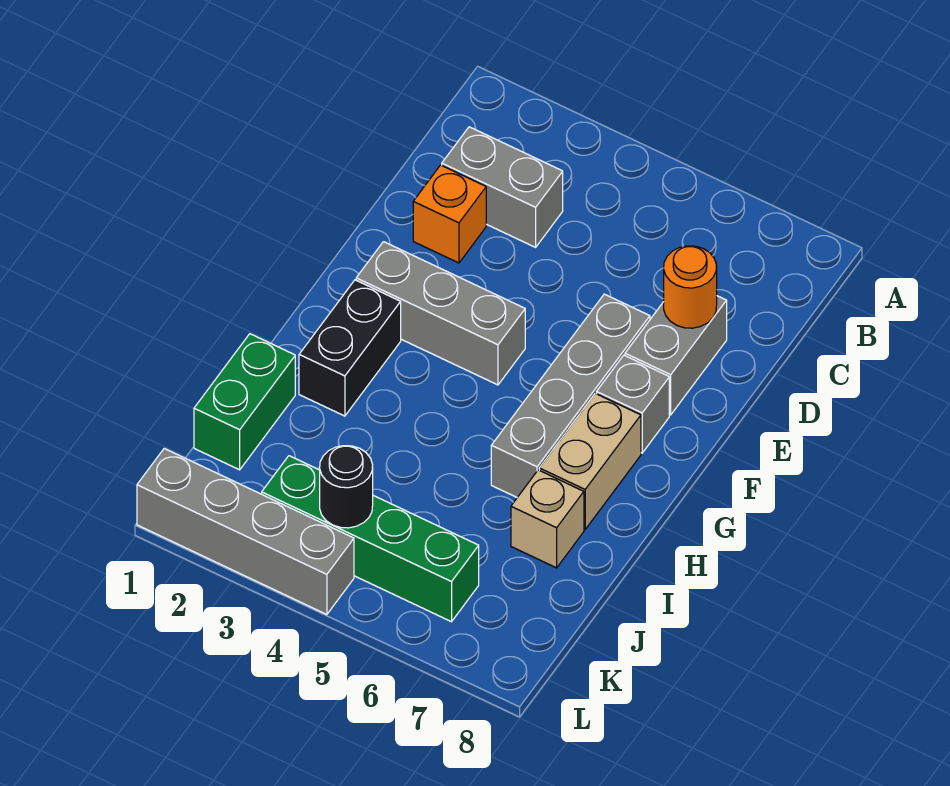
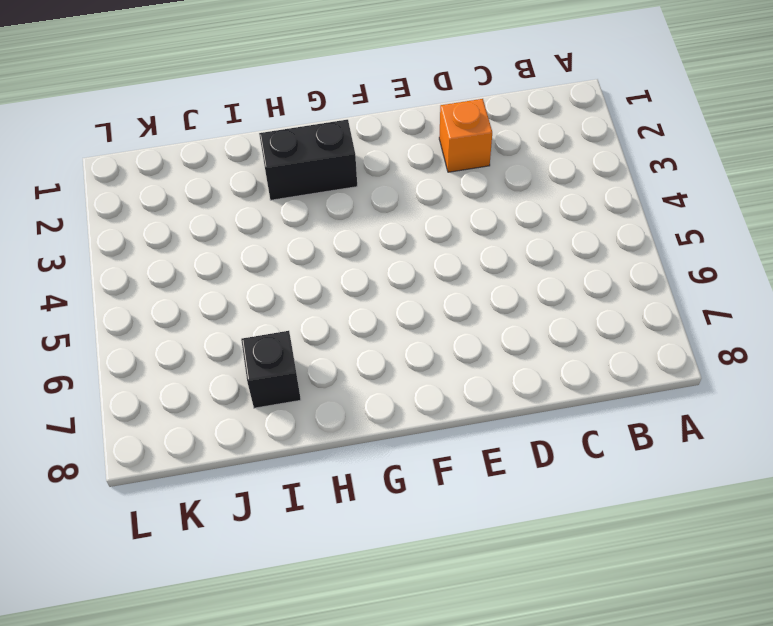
black 1x1 brick [241,331,301,408] -> tan 1x1 brick [511,470,584,568]
none -> grey 1x2 brick [442,127,563,247]
none -> grey 1x2 brick [625,296,727,415]
none -> grey 1x4 brick [491,294,650,497]

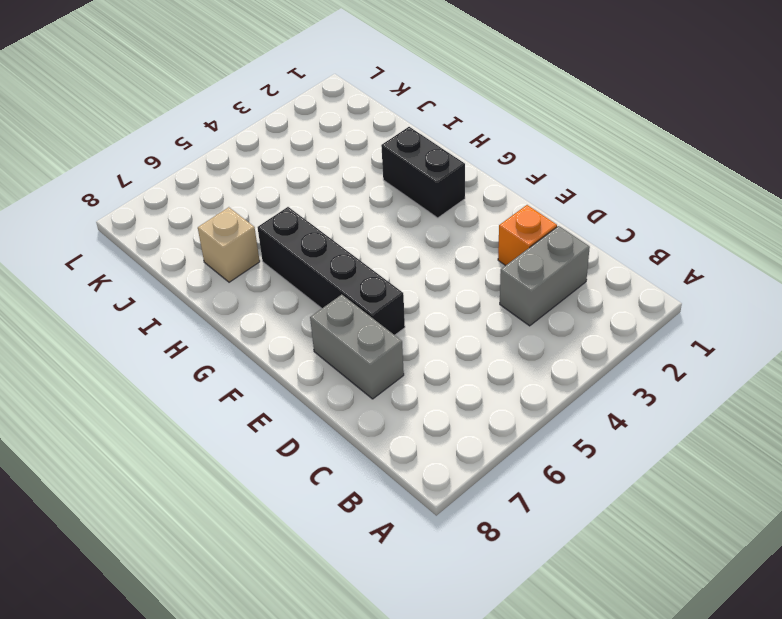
black 1x4 brick [258,207,405,335] -> grey 1x4 brick [491,294,650,497]
none -> grey 1x3 brick [356,242,525,385]
none -> grey 1x1 brick [597,355,669,453]
none -> tan 1x2 brick [539,393,641,529]

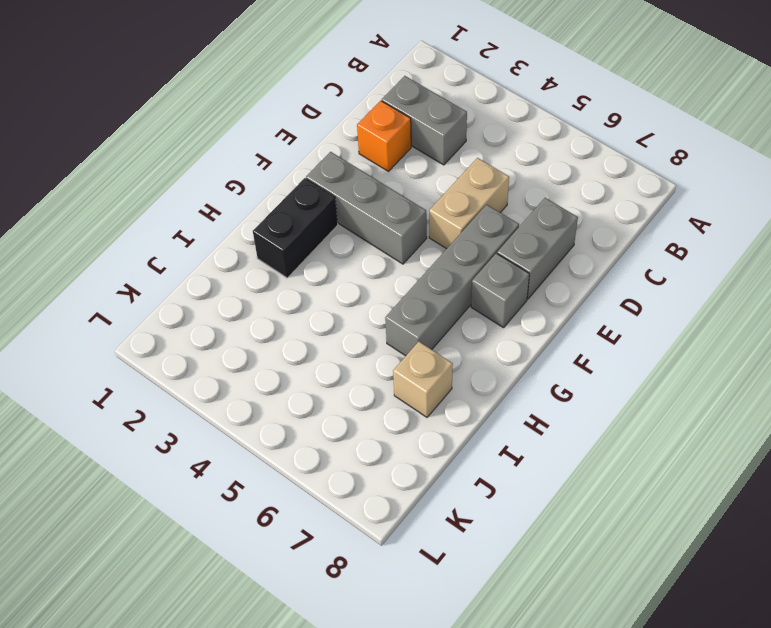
tan 1x2 brick [429,158,509,249] -> tan 1x2 brick moved to [539,393,641,529]
none -> green 1x2 brick [194,334,295,470]
none -> green 1x4 brick [262,456,479,622]
none -> grey 1x4 brick [137,448,354,615]

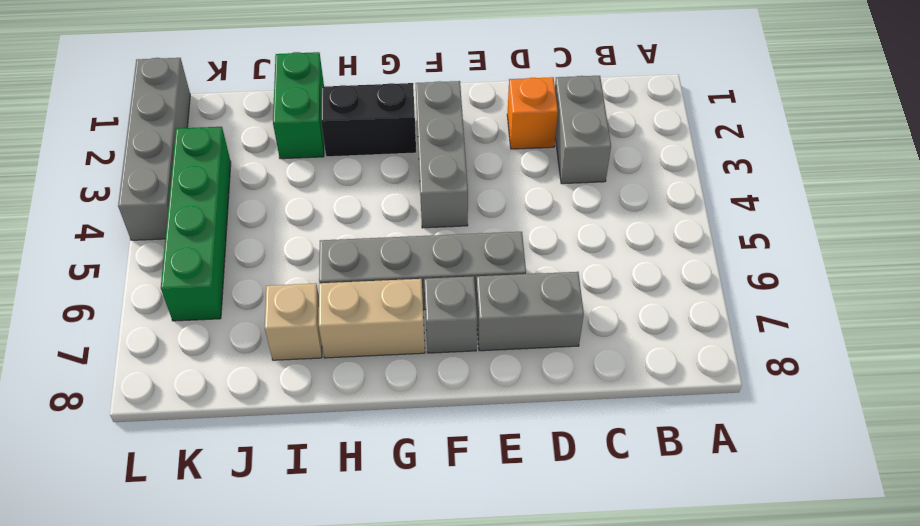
green 1x2 brick [273,52,324,159] -> green 1x2 brick turned to [194,334,295,470]
none -> orange 1x1 round brick [664,246,717,328]
none -> black 1x1 round brick [320,446,373,528]

